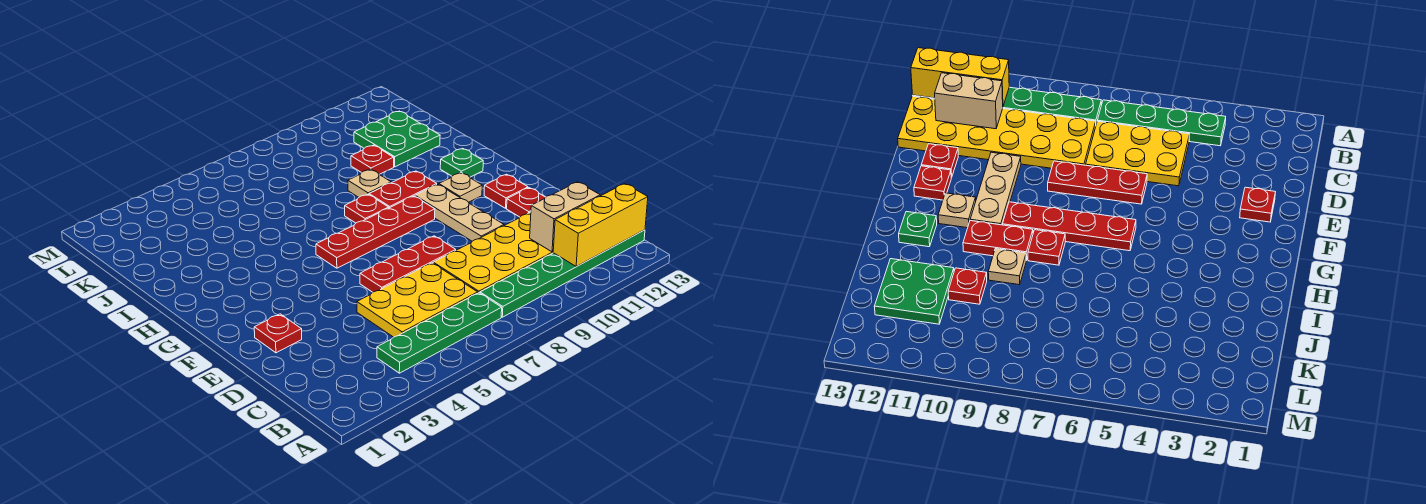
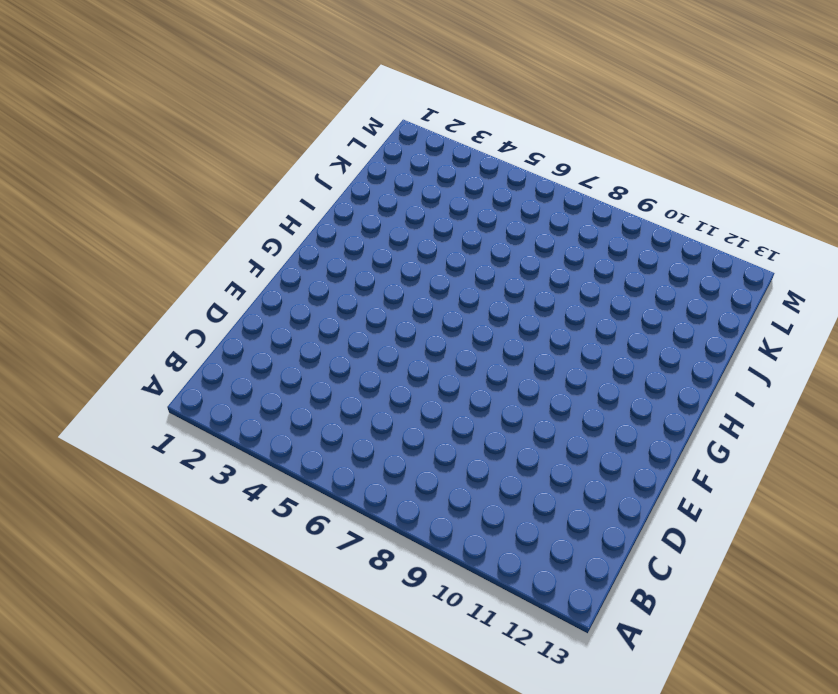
none -> green 1x4 plate [377,293,502,373]
none -> green 1x6 plate [480,230,645,317]
none -> yellow 2x3 plate [357,263,478,337]

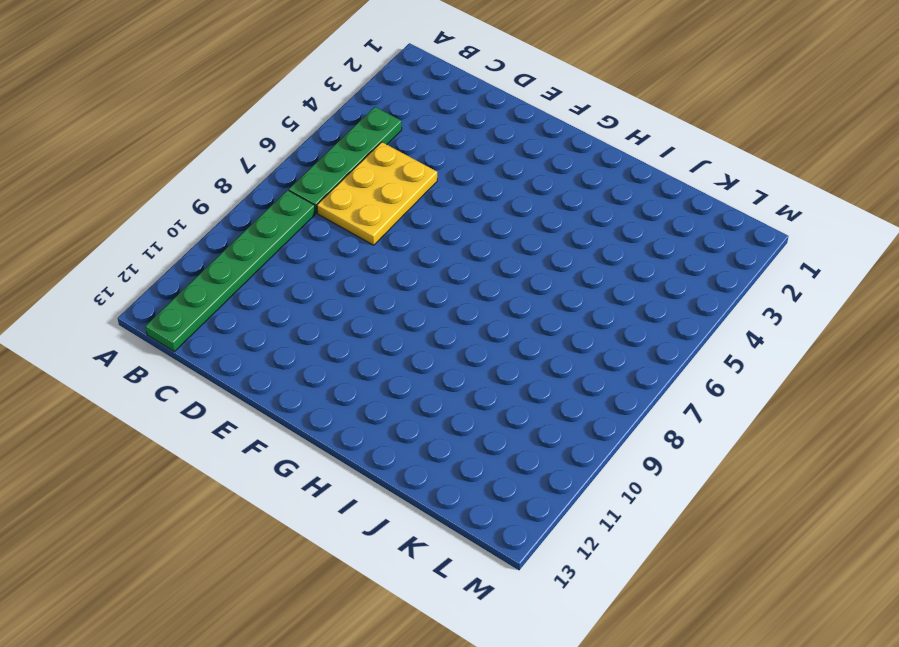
none -> yellow 2x6 plate [433,212,553,293]
none -> red 1x1 plate [254,314,302,353]
none -> red 1x3 plate [360,236,456,292]

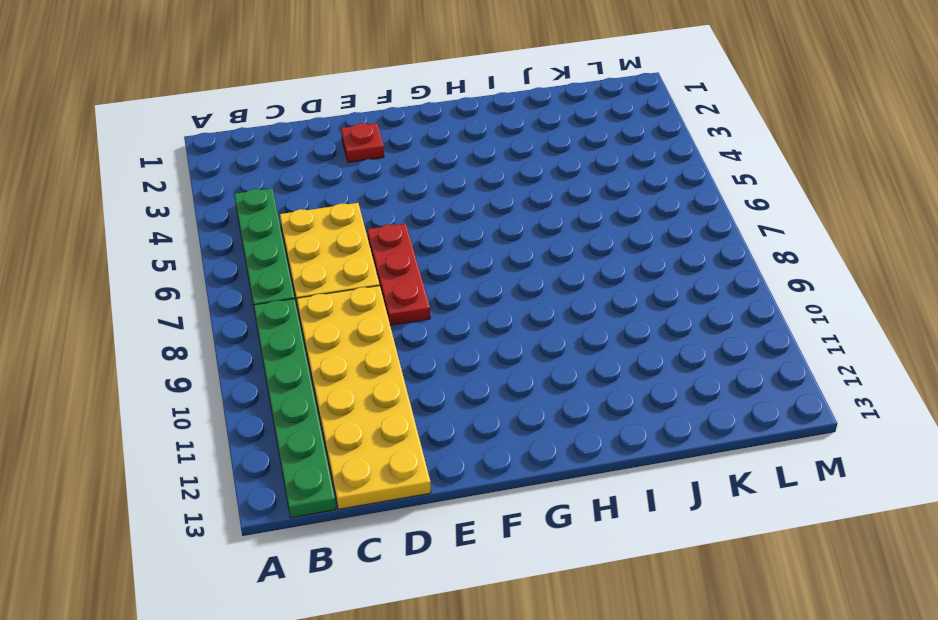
none -> tan 1x3 plate [415,184,504,241]
none -> red 1x1 plate [507,188,546,217]
none -> red 1x1 plate [484,174,528,208]

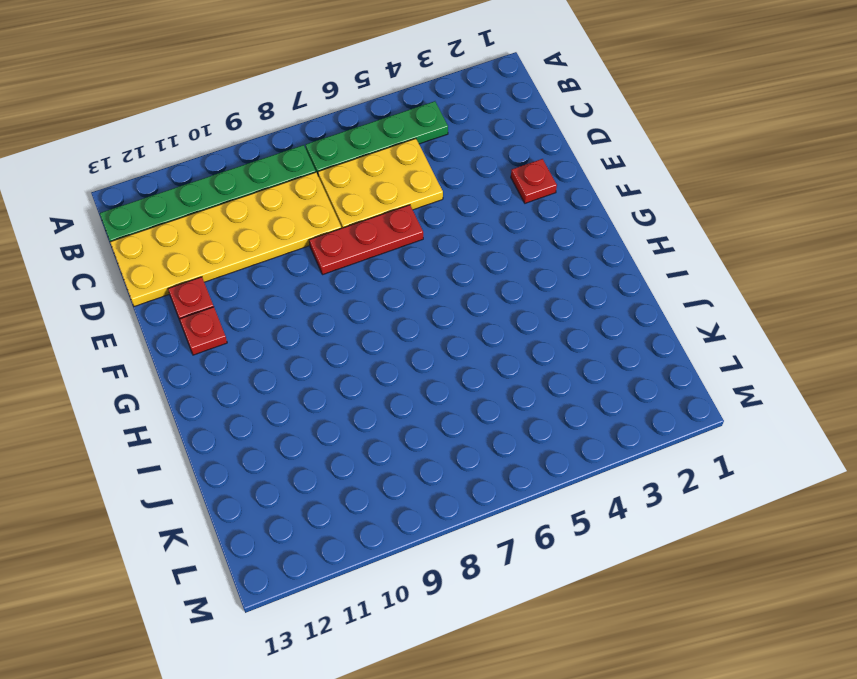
none -> tan 1x3 plate [415,184,504,241]
none -> red 1x4 plate [316,196,435,268]
none -> tan 1x1 plate [439,173,482,202]

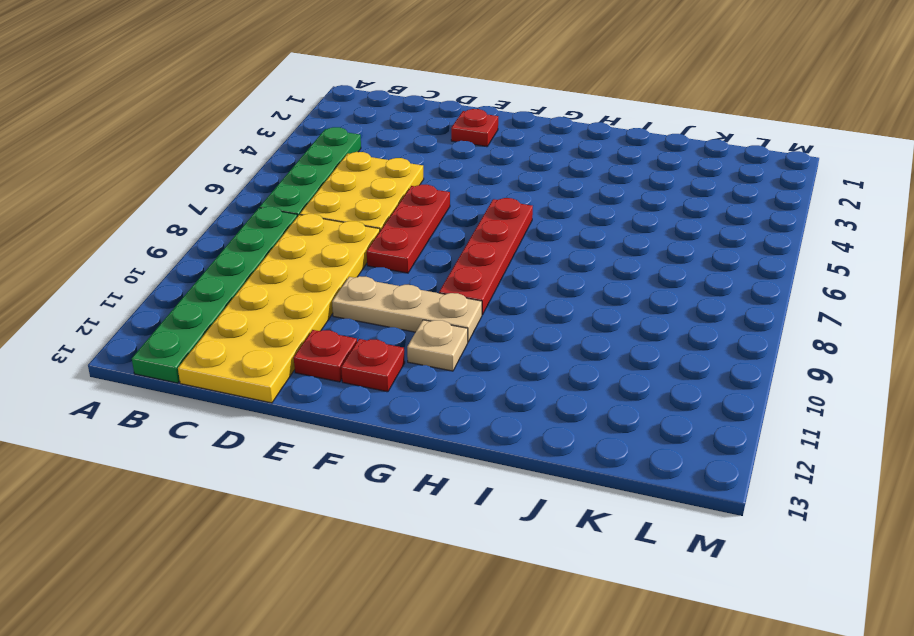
none -> red 1x1 plate [345,194,389,223]
none -> red 1x2 plate [369,171,437,208]
none -> green 1x1 plate [440,148,483,177]

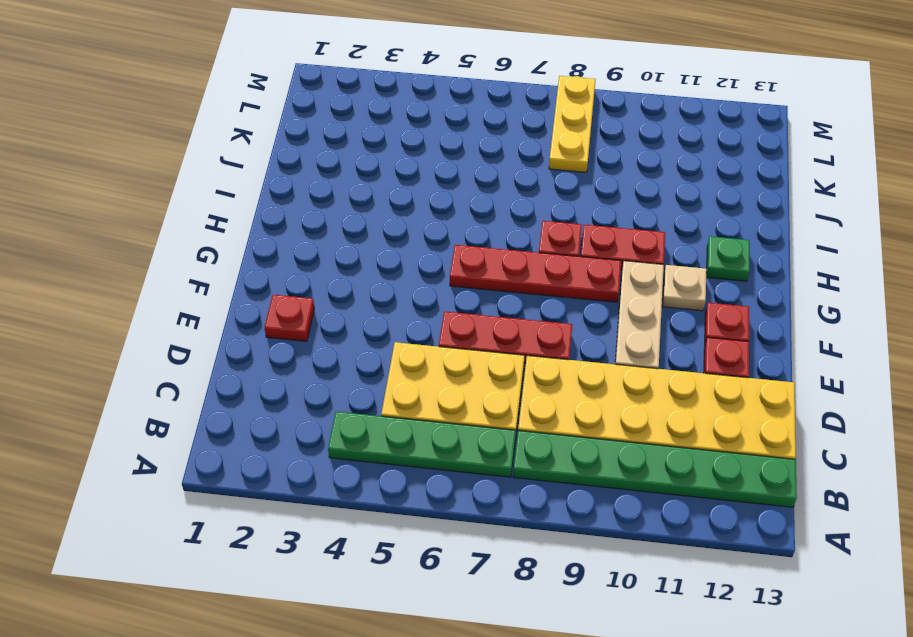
yellow 1x3 plate [549,76,596,172] -> none
none -> tan 1x1 plate [348,169,391,197]
none -> red 1x1 plate [351,145,394,174]
none -> green 2x2 plate [354,111,440,167]

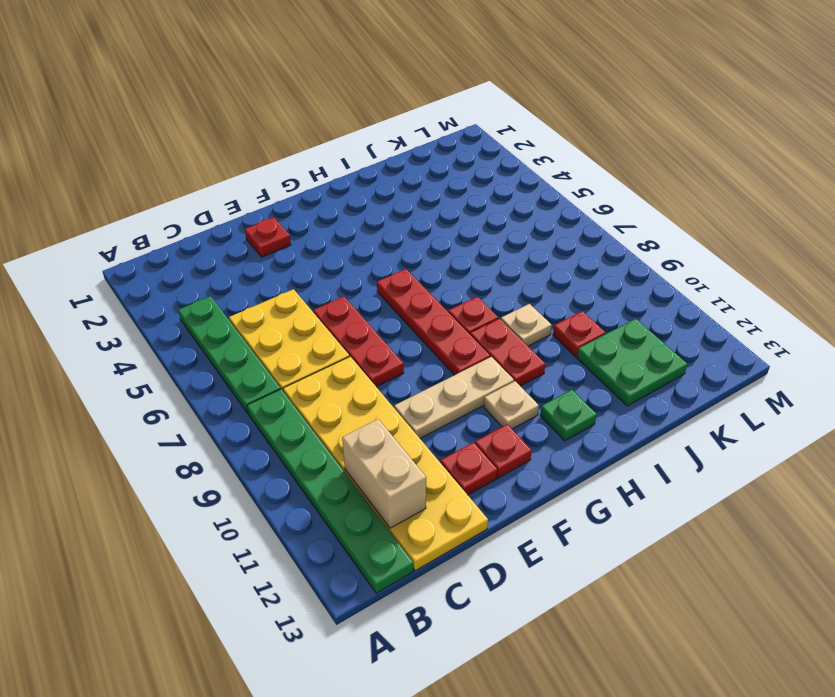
none -> yellow 1x3 brick [553,184,648,267]

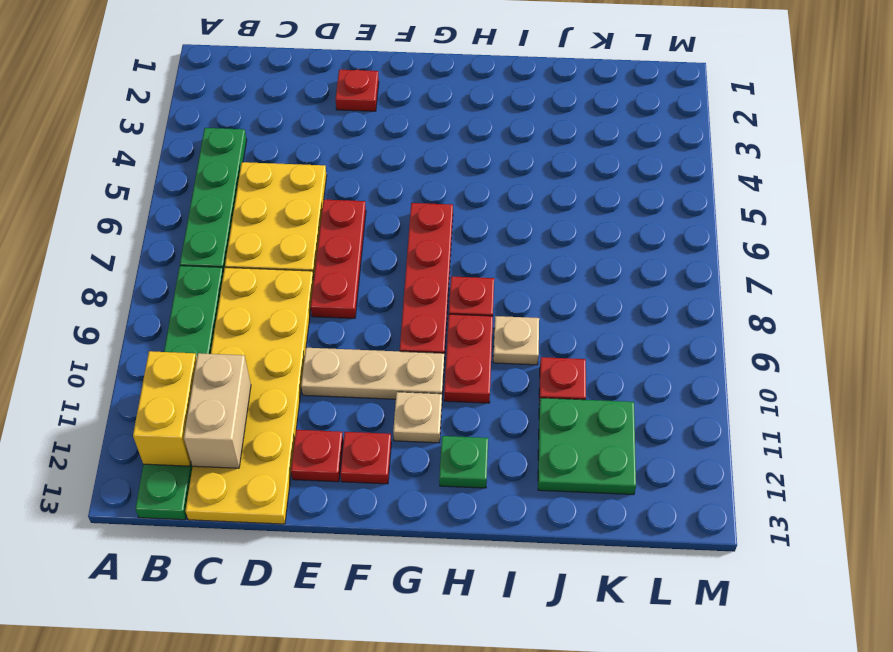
yellow 1x2 brick [133,351,197,466] -> yellow 1x3 brick [553,184,648,267]

